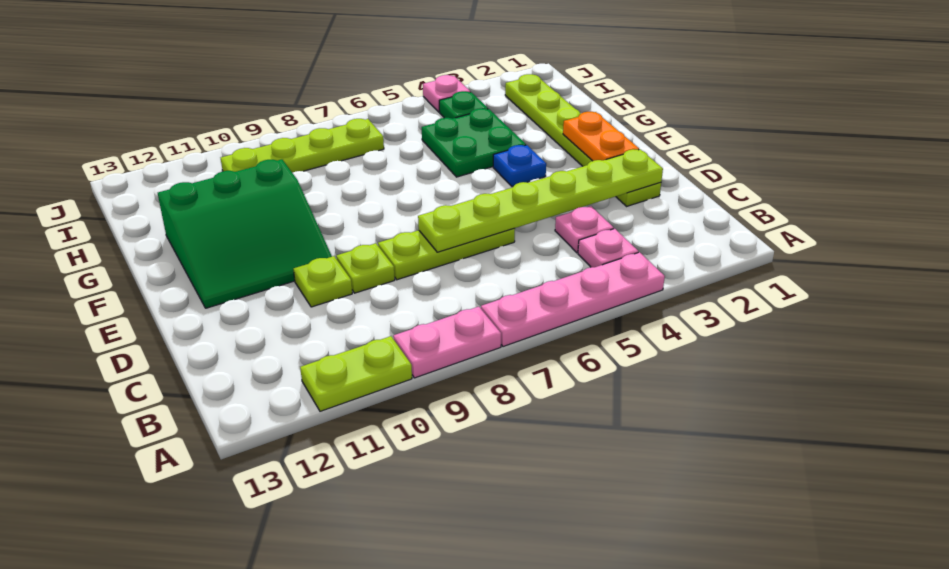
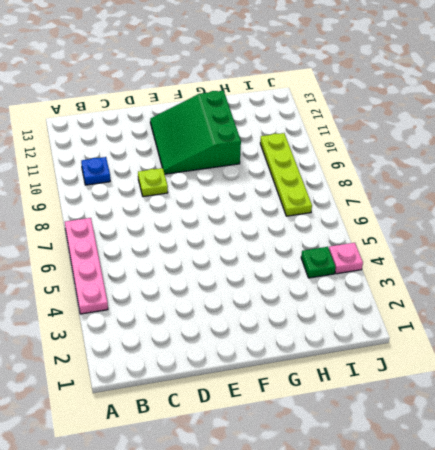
blue 1x1 plate [81,157,110,185] -> blue 1x1 plate moved to [493,145,546,187]
none -> pink 1x2 plate [393,307,501,378]
none -> lime 1x2 plate [300,336,412,411]
none -> pink 1x1 plate [578,229,638,267]

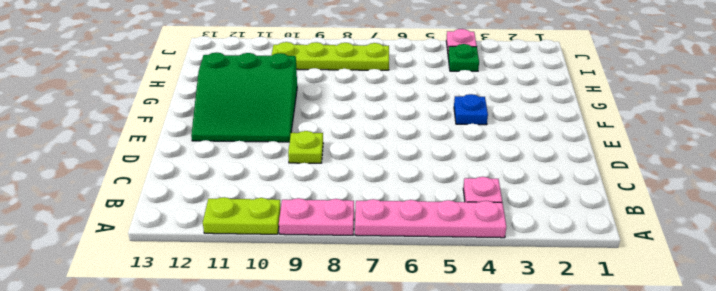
none -> pink 1x1 plate [555,206,614,253]
none -> lime 1x6 plate [505,74,661,206]
none -> lime 1x3 plate [378,228,515,280]

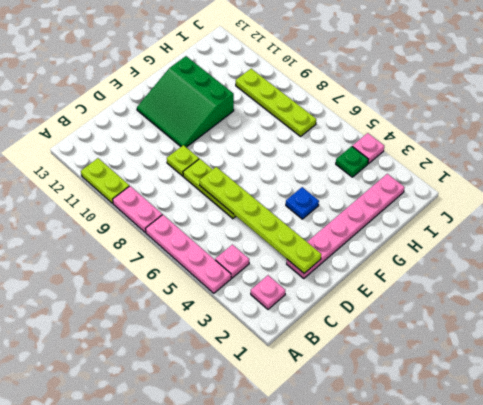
pink 1x1 plate [251,275,285,309] -> pink 1x1 plate moved to [555,206,614,253]
pink 1x6 plate [287,174,405,278] -> lime 1x6 plate [505,74,661,206]
none -> lime 1x1 plate [293,256,352,307]
none -> green 2x2 plate [422,108,526,177]
none -> orange 1x2 plate [563,112,639,161]

